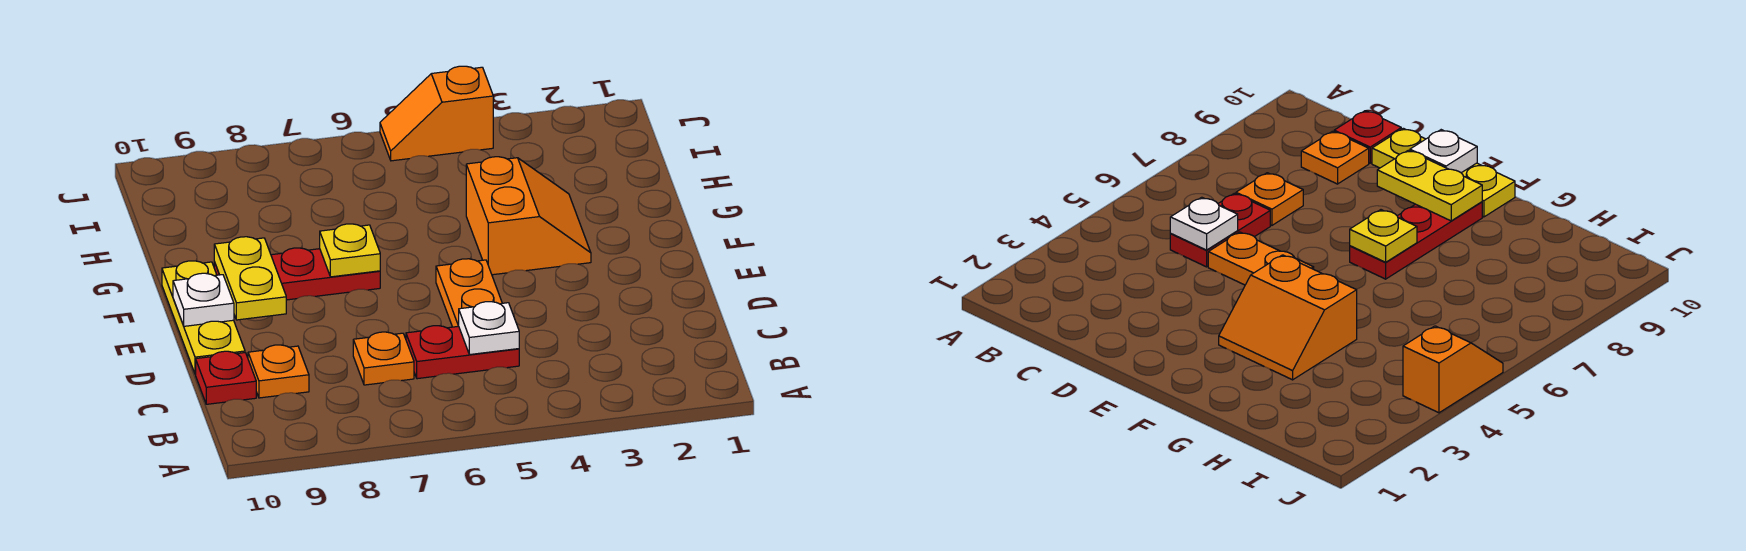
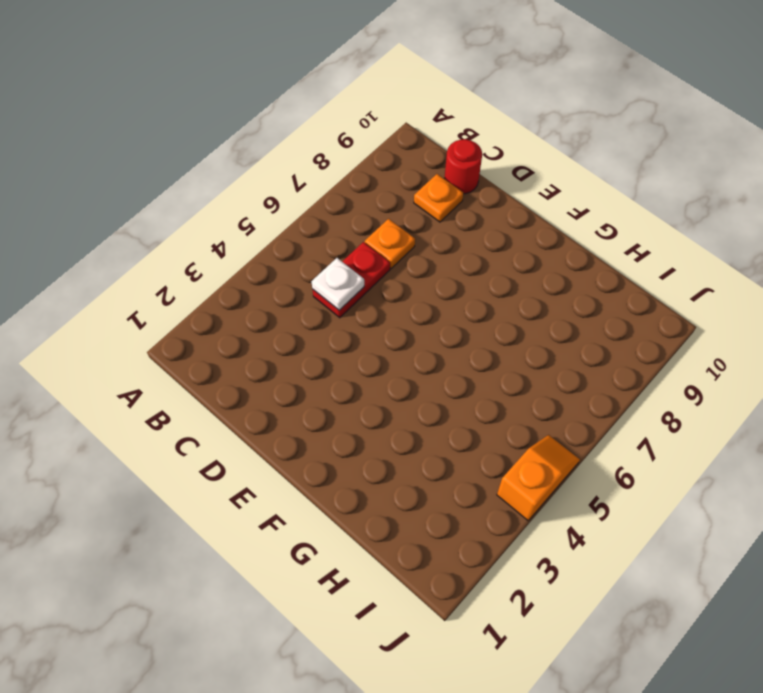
red 1x1 round brick [444,139,482,194] -> red 1x1 plate [196,351,256,404]
none -> orange 1x2 plate [436,259,502,327]
none -> yellow 1x3 plate [162,261,245,374]
none -> orange 2x2 slope [466,157,591,275]

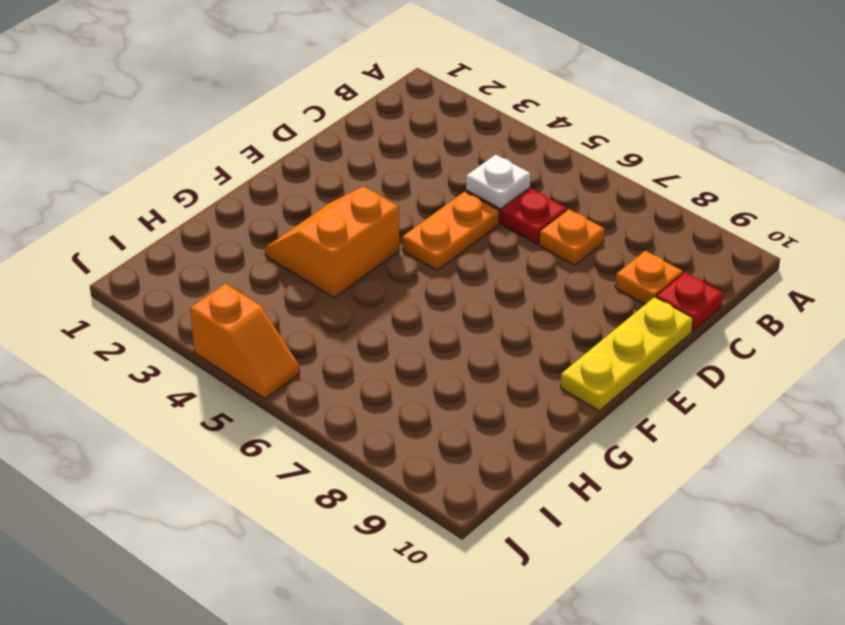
none -> red 1x3 plate [214,248,380,300]
none -> yellow 1x2 plate [214,237,286,320]
none -> white 1x1 plate [173,273,234,326]

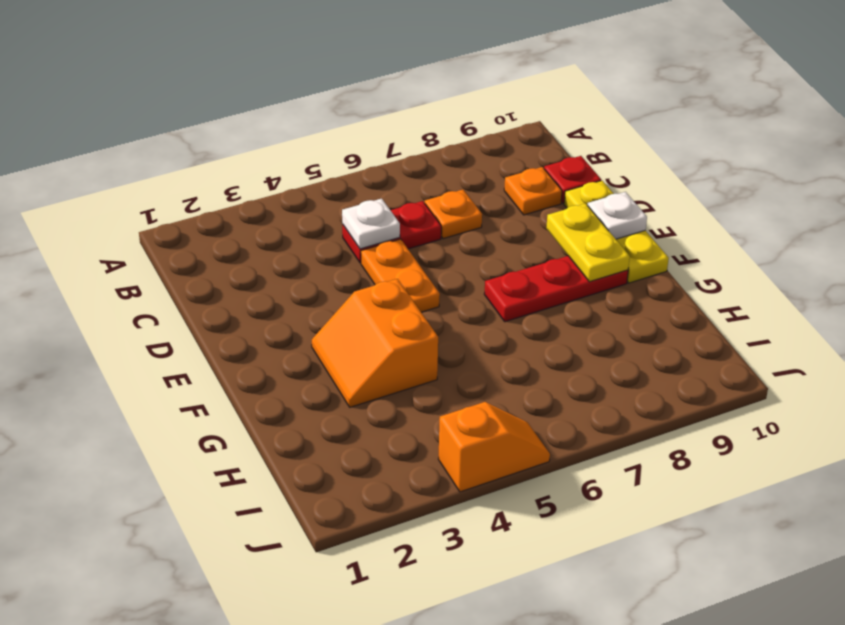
none -> yellow 1x1 plate [320,224,380,277]

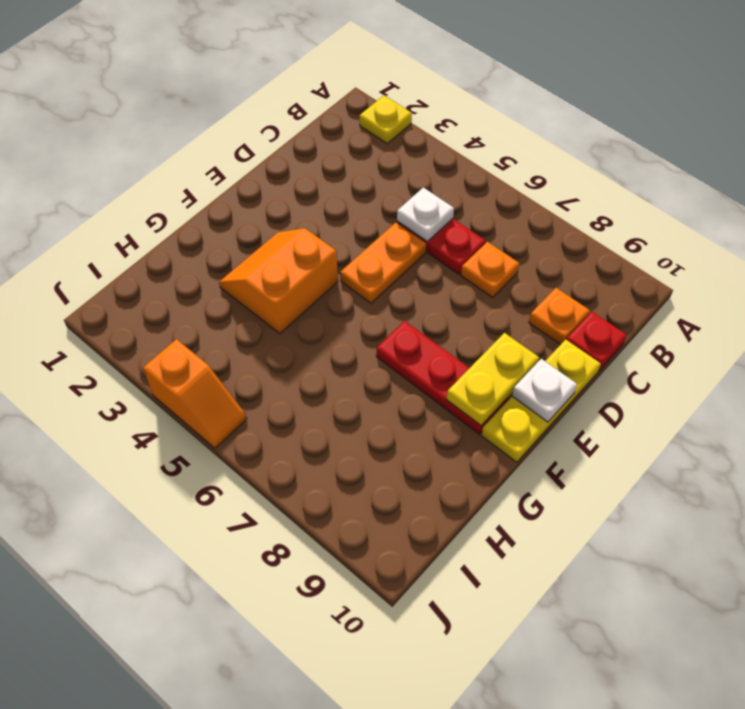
yellow 1x1 plate [360,95,412,143] -> yellow 1x1 plate moved to [320,224,380,277]

